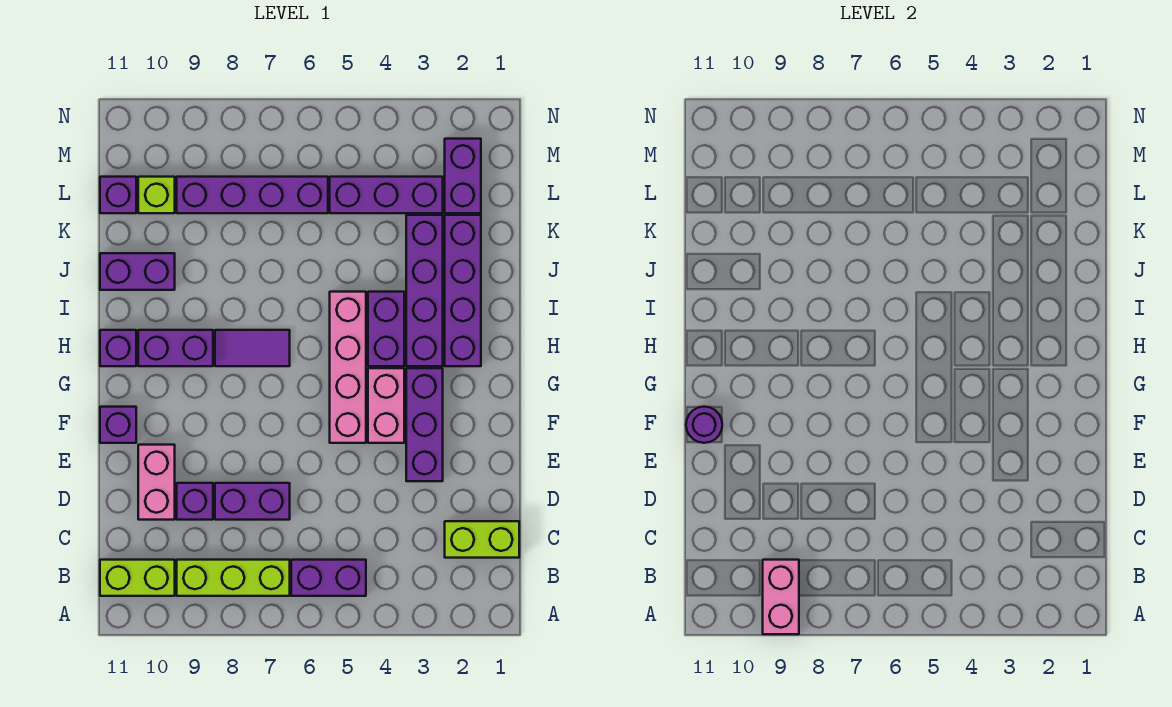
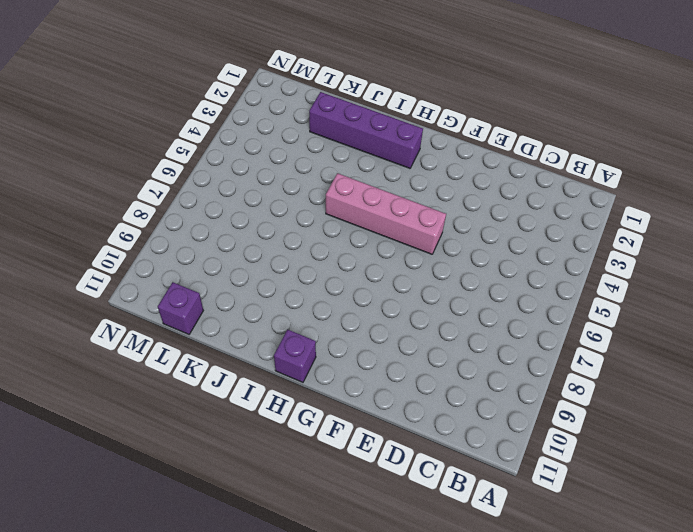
none -> purple 1x2 brick [291,560,366,596]
none -> lime 1x3 brick [177,560,290,596]
none -> lime 1x2 brick [100,560,175,596]

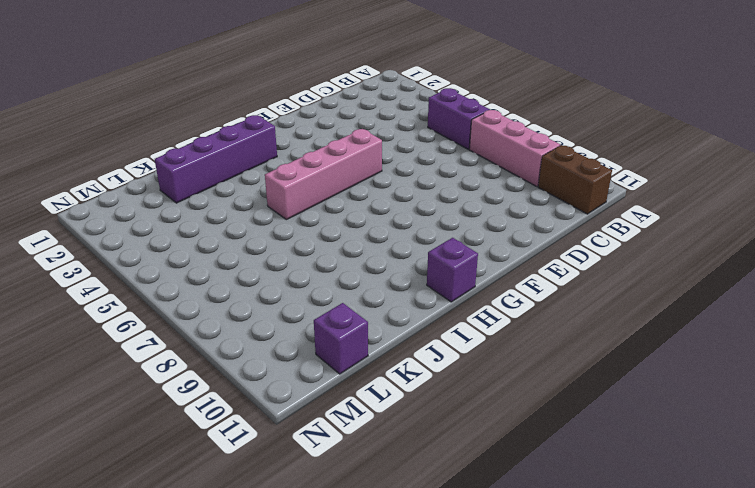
pink 1x3 brick [469,110,560,187] -> lime 1x3 brick [177,560,290,596]
brown 1x2 brick [538,145,612,214] -> lime 1x2 brick [100,560,175,596]
none -> lime 1x2 brick [445,521,519,558]
none -> purple 1x2 brick [215,483,290,520]
none -> purple 1x1 brick [177,483,213,520]

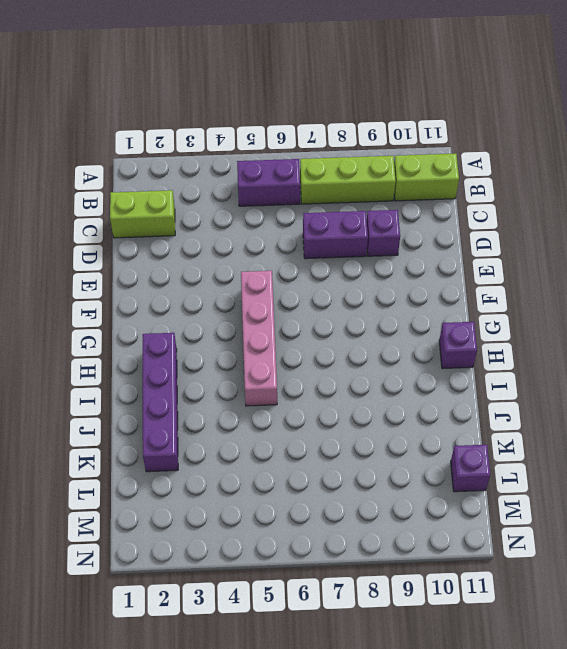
none -> pink 1x2 brick [138,445,175,520]
none -> purple 1x3 brick [406,368,443,481]
none -> pink 1x2 brick [368,368,404,443]

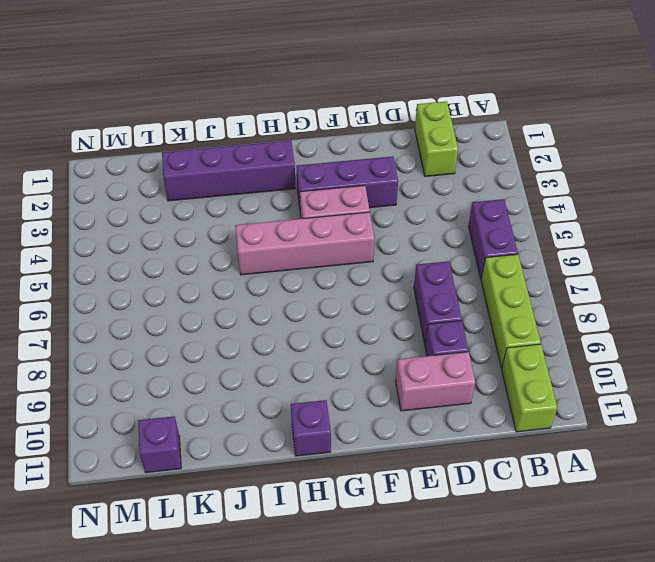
none -> purple 1x1 brick [100,407,136,443]
none -> purple 1x4 brick [406,215,443,366]
none -> purple 1x2 brick [368,292,404,366]

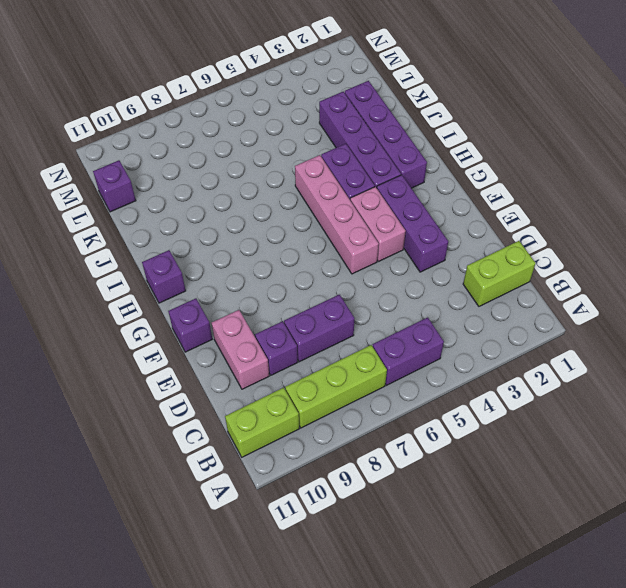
none -> purple 1x2 tile [215,330,290,366]
none -> purple 1x2 brick [138,330,213,366]
none -> purple 1x2 brick [100,253,175,290]

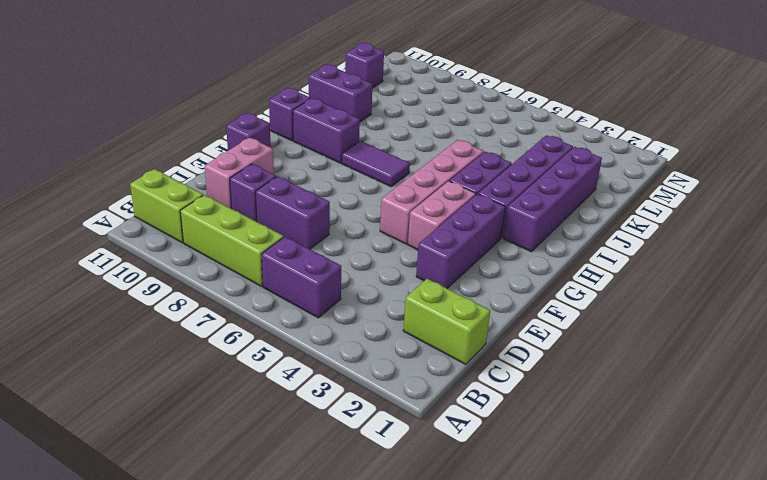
none -> purple 1x2 brick [445,139,481,213]
none -> purple 1x3 brick [330,177,443,213]
none -> purple 1x4 brick [177,177,328,213]

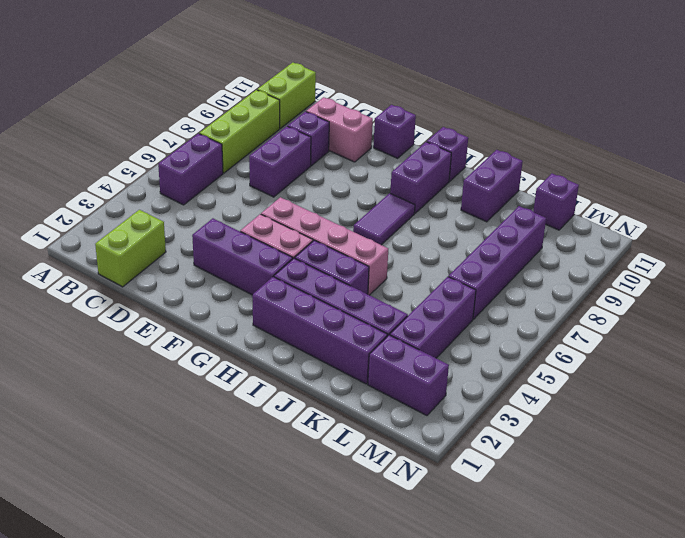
none -> lime 1x1 brick [138,177,175,213]
none -> pink 1x2 brick [763,560,799,634]
none -> purple 1x1 round brick [686,407,722,443]

